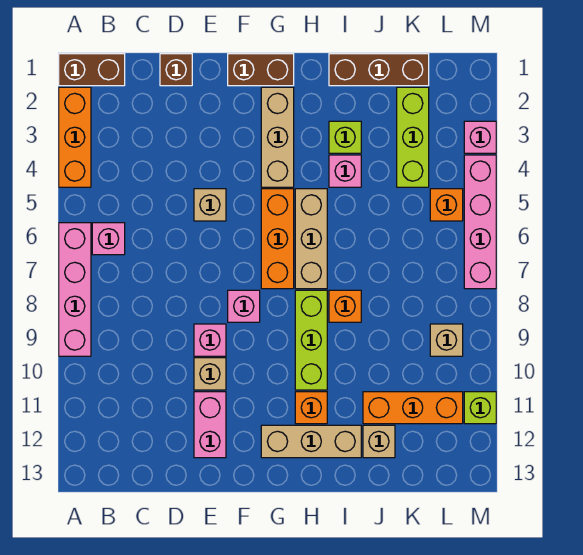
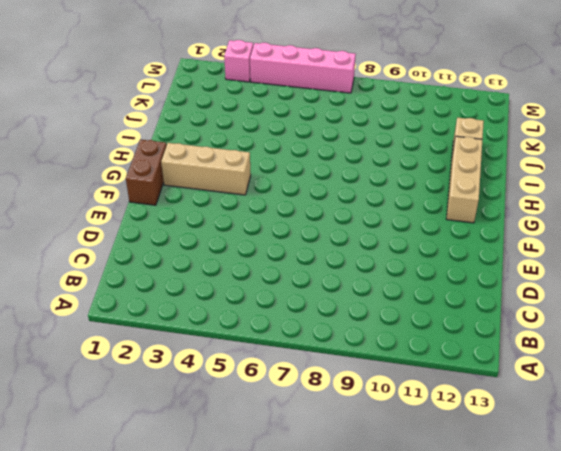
none -> brown 1x2 brick [59,54,125,86]
none -> orange 1x3 brick [59,87,91,187]
none -> pink 1x4 brick [59,223,91,356]

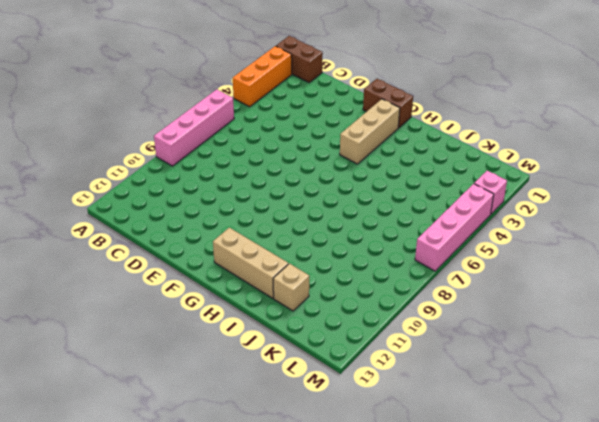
none -> pink 1x1 brick [92,223,125,255]
none -> brown 1x1 brick [160,54,192,86]
none -> tan 1x1 brick [194,189,226,221]

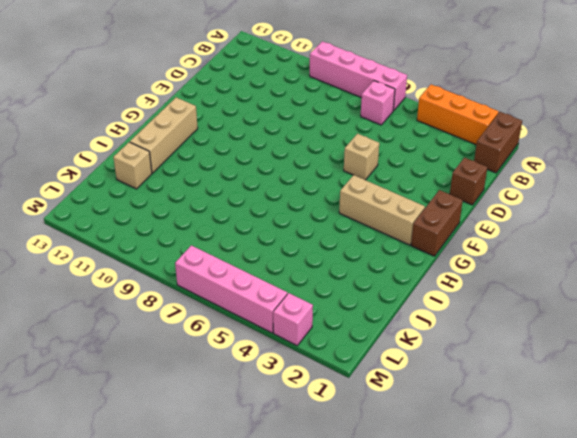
none -> pink 1x1 brick [194,324,226,356]
none -> tan 1x1 brick [194,358,226,390]
none -> pink 1x2 brick [194,392,226,458]

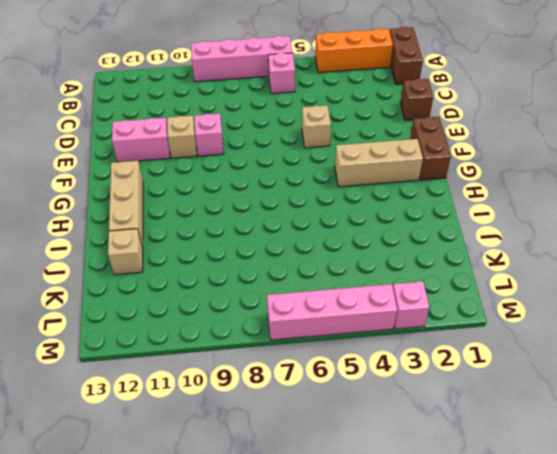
none -> pink 1x1 brick [228,290,260,322]
none -> orange 1x3 brick [261,189,294,289]
none -> tan 1x3 brick [295,189,327,289]

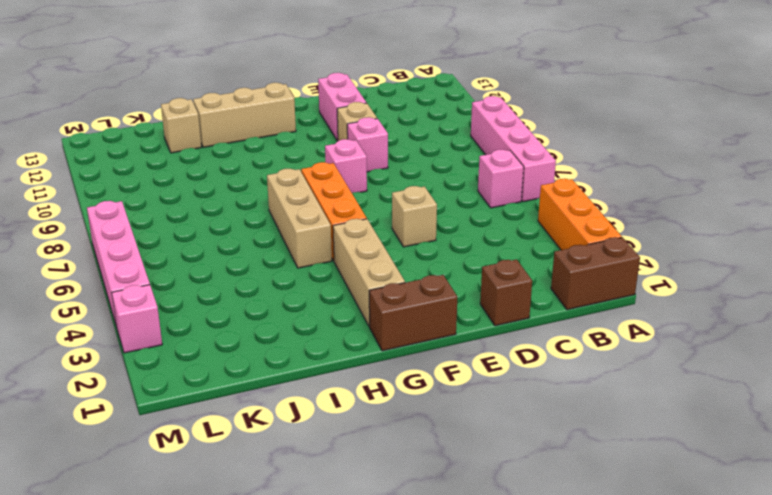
none -> lime 1x3 brick [295,290,327,390]
none -> orange 1x1 brick [295,392,327,424]
none -> brown 1x3 brick [329,54,429,86]

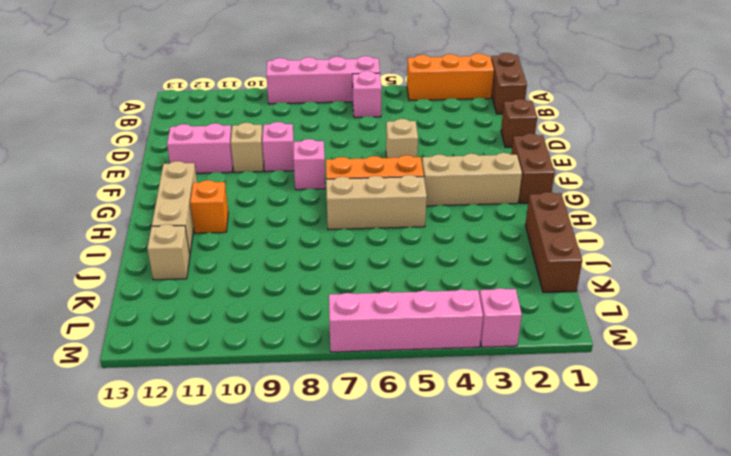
none -> lime 1x3 brick [295,290,327,390]
none -> lime 1x1 brick [329,121,361,153]
none -> pink 1x1 brick [329,155,361,187]

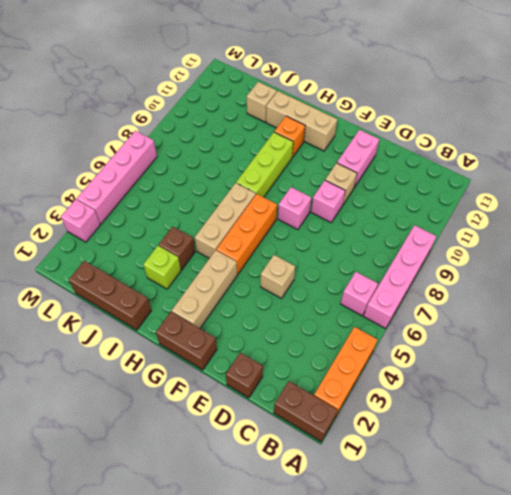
brown 1x1 brick [159,227,195,270] -> pink 1x1 brick [329,155,361,187]
none -> orange 1x1 brick [329,290,361,322]
none -> orange 1x3 brick [363,392,463,424]
none -> lime 1x3 brick [397,87,429,187]

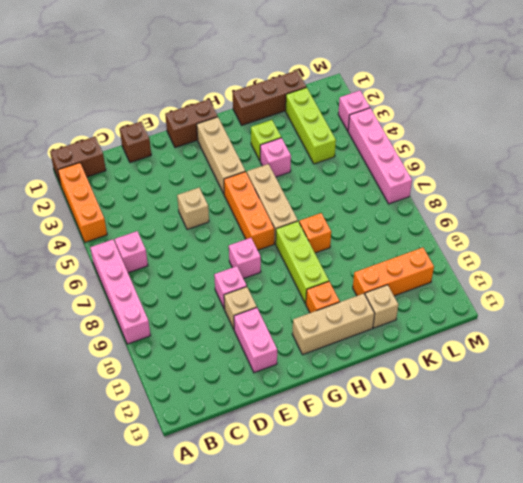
none -> orange 1x1 brick [430,189,463,221]
none -> tan 1x1 brick [430,324,463,356]
none -> lime 1x1 brick [464,392,496,424]

